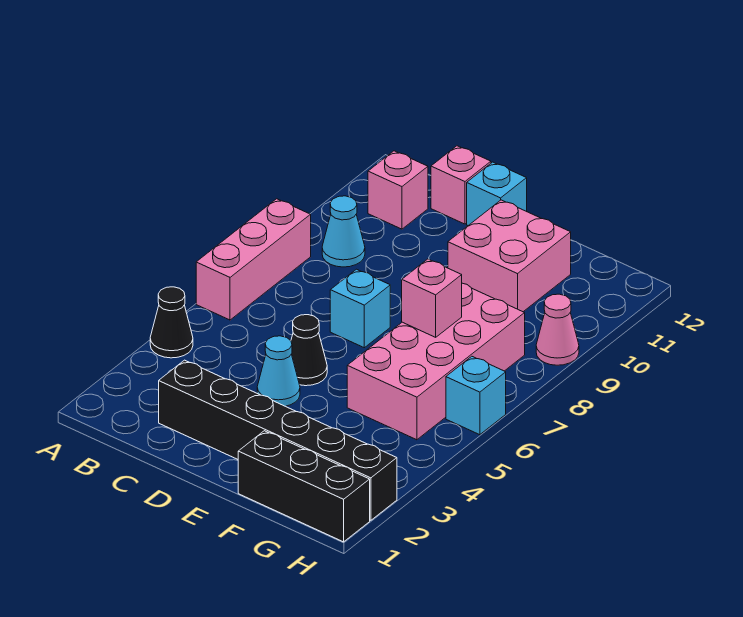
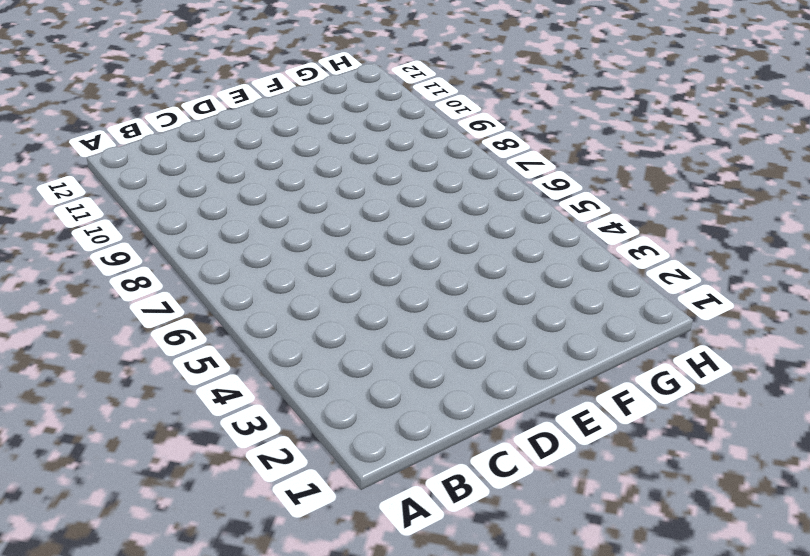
none -> black 1x1 cone [150,287,193,358]
none -> pink 1x3 brick [196,199,311,320]
none -> cyan 1x1 cone [322,196,365,267]

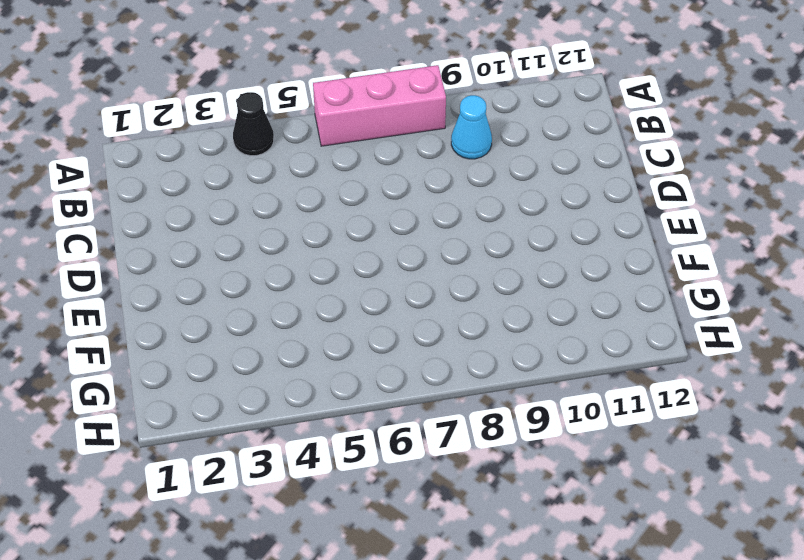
none -> pink 1x1 brick [368,151,428,229]
none -> black 1x6 brick [159,360,397,520]
none -> pink 1x1 brick [431,146,491,224]

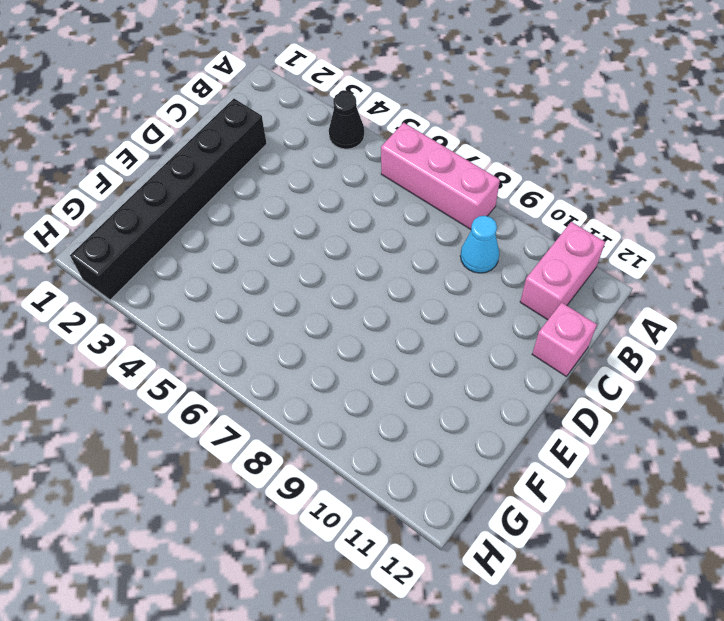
pink 1x2 brick [520,222,605,320] -> pink 1x1 brick [368,151,428,229]
none -> cyan 1x1 cone [257,336,300,406]
none -> black 1x1 cone [291,315,327,386]
none -> cyan 1x1 brick [330,269,390,348]

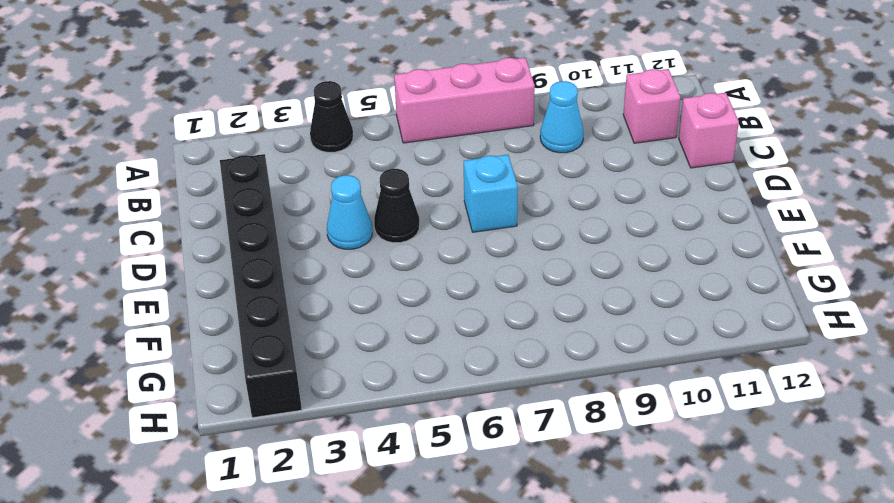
none -> cyan 1x1 brick [467,162,527,225]
none -> pink 2x2 brick [448,200,571,312]
none -> black 1x3 brick [238,431,370,542]

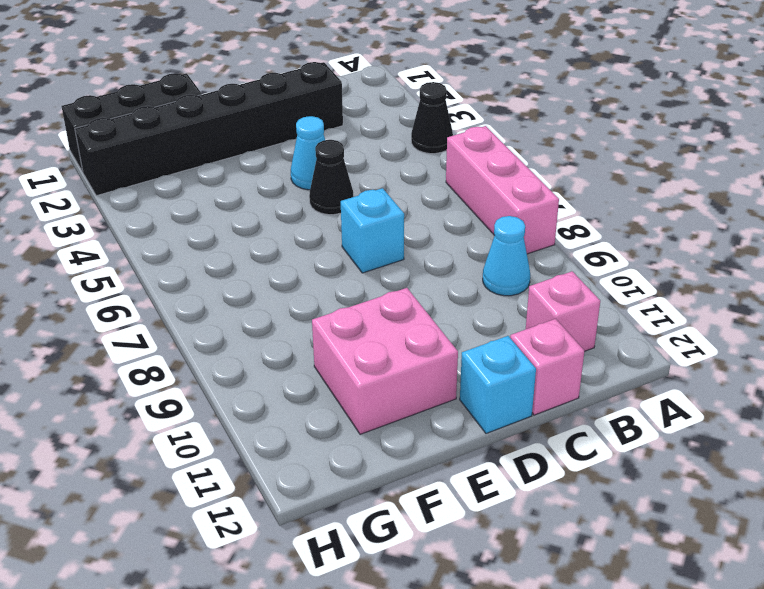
none -> pink 2x4 brick [347,283,525,440]
none -> cyan 1x1 brick [446,356,506,435]
none -> pink 1x1 cone [536,294,579,365]

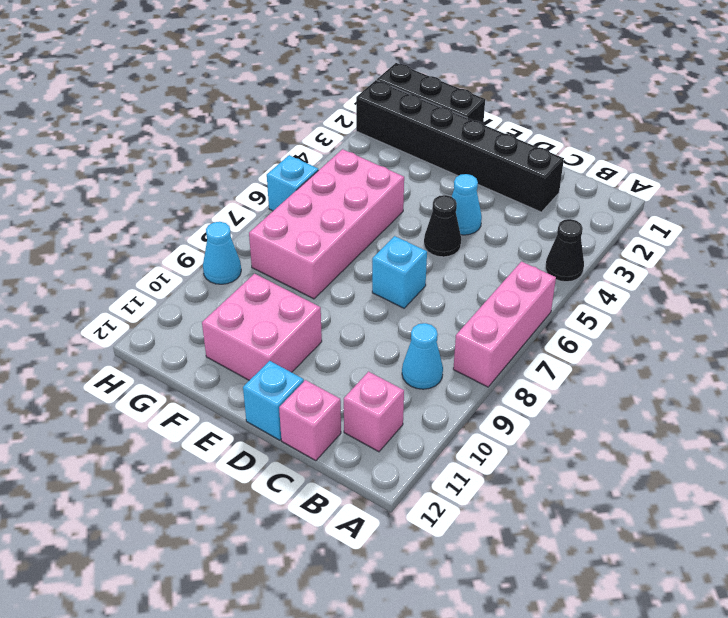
cyan 1x1 cone [203,222,241,284] -> pink 1x1 cone [536,294,579,365]
none -> pink 1x1 brick [402,259,462,337]

